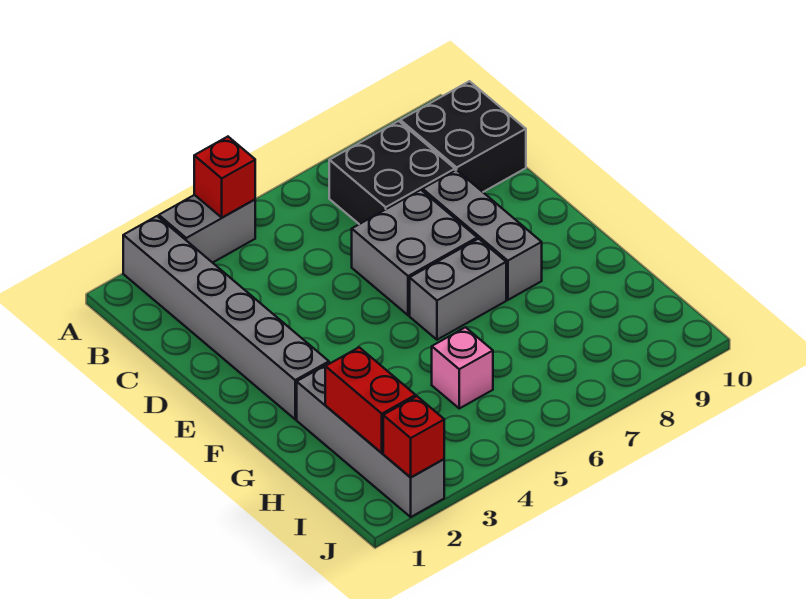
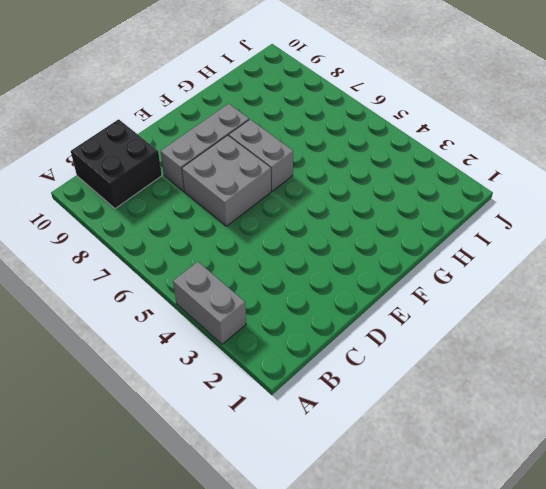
none -> grey 1x6 brick [123,216,329,419]
none -> black 2x2 brick [329,121,455,224]
none -> grey 1x4 brick [297,363,444,517]

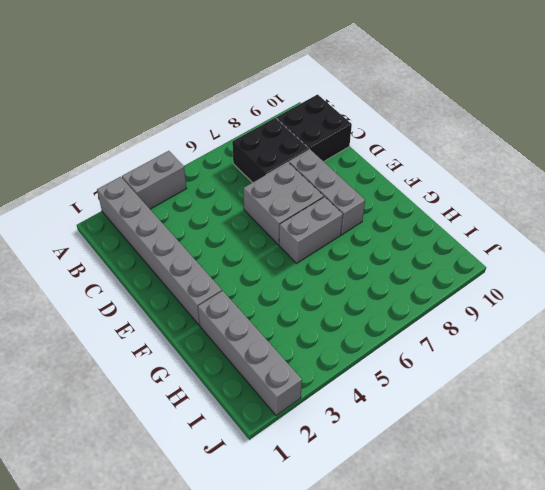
none -> pink 1x1 brick [432,327,493,408]
none -> red 1x1 brick [194,137,255,217]
none -> red 1x2 brick [325,347,416,453]

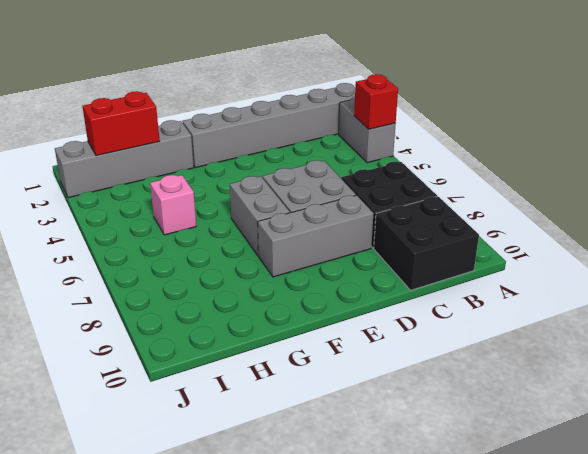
none -> red 1x1 brick [383,396,444,477]

